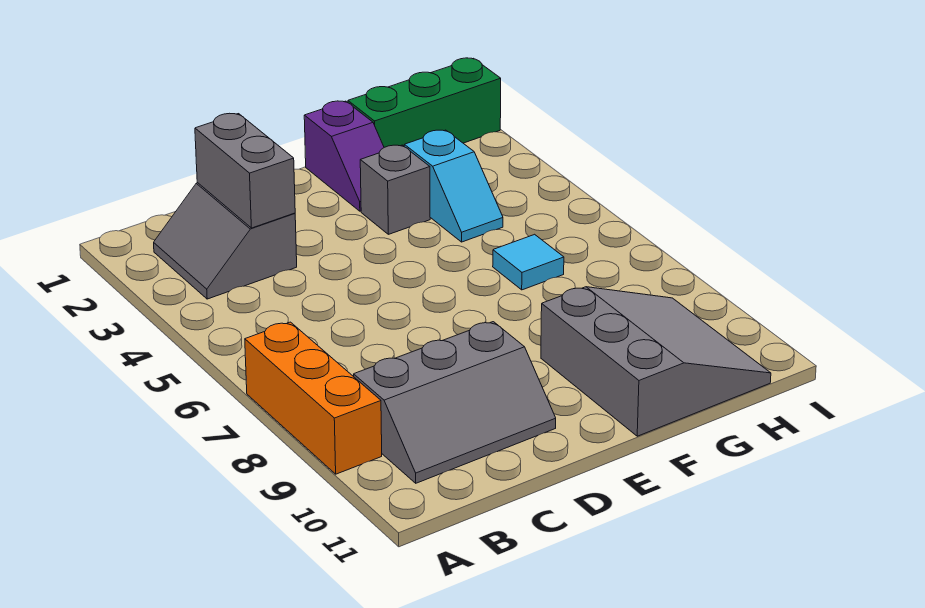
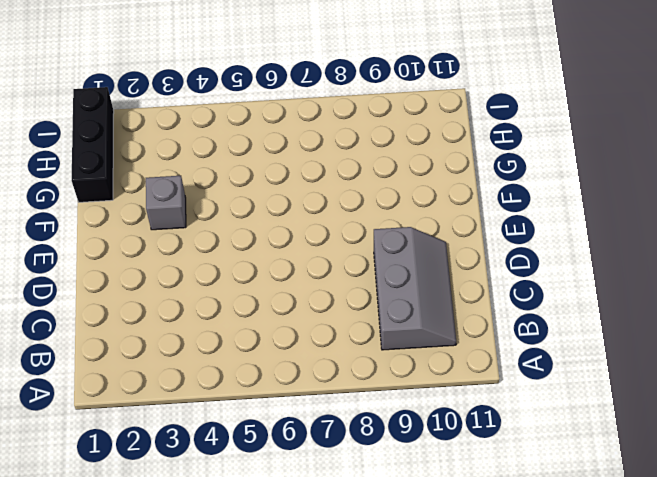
black 1x3 brick [72,87,114,202] -> green 1x3 brick [348,58,501,147]
none -> orange 1x3 brick [245,322,382,474]
none -> grey 2x2 slope [154,183,297,299]

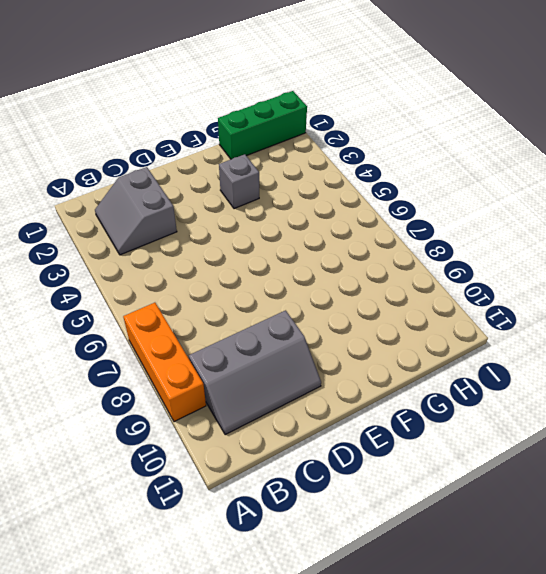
none -> purple 1x2 slope [304,101,384,211]
none -> grey 3x3 slope [541,287,771,436]

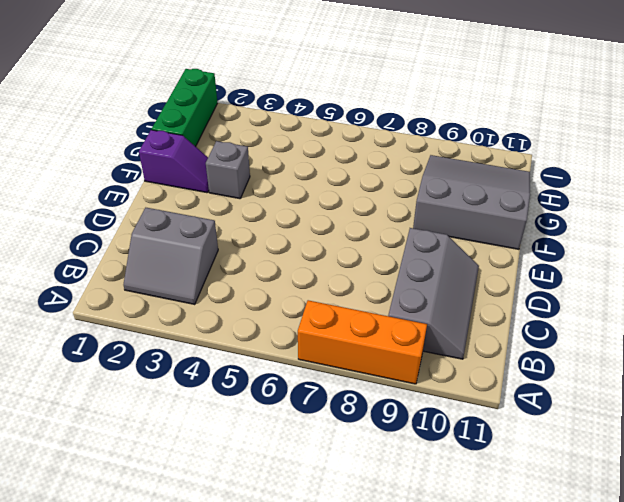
none -> cyan 1x2 slope [404,130,503,242]
none -> cyan 1x1 tile [493,234,564,290]

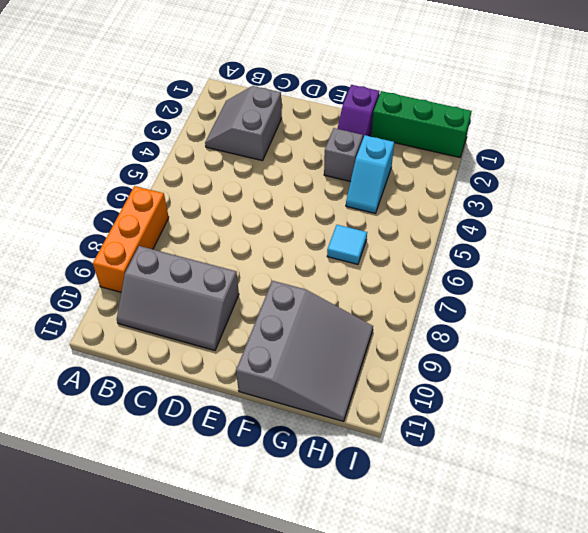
none -> grey 1x2 brick [195,113,295,228]

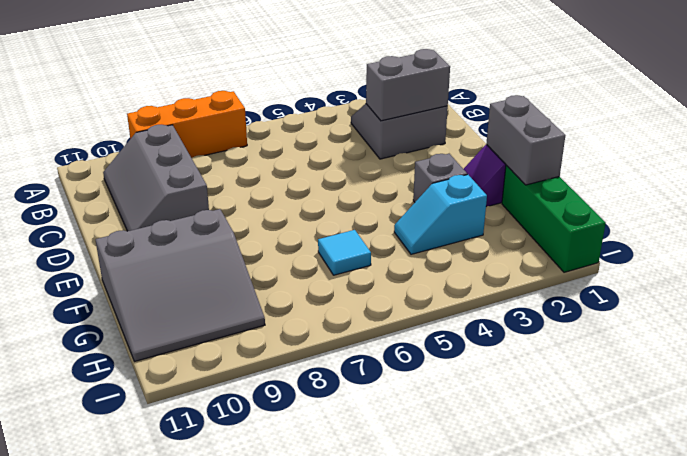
grey 1x2 brick [486,95,565,185] -> none

